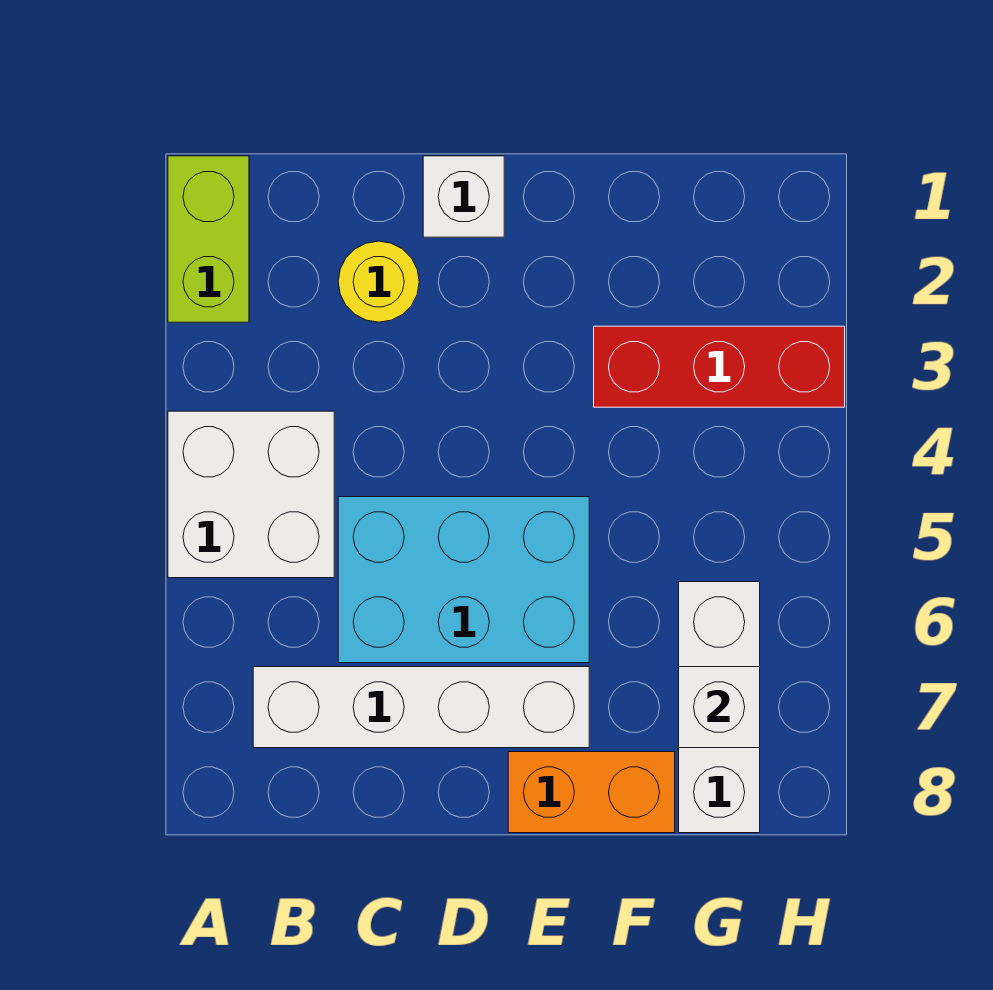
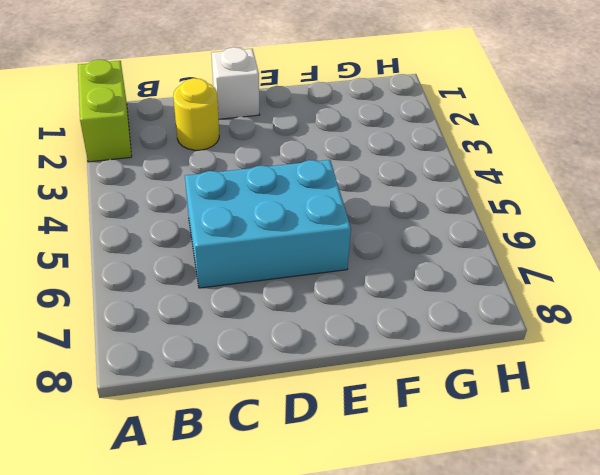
none -> white 2x2 brick [168,411,334,578]
none -> white 1x4 brick [253,667,589,748]

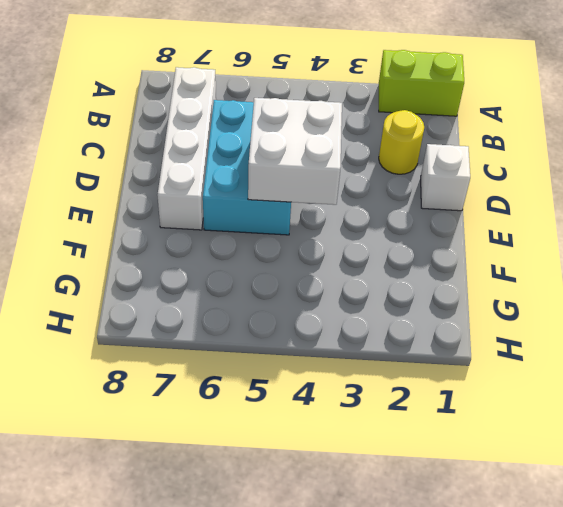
white 2x2 brick [248,98,342,205] -> white 2x2 brick moved to [168,411,334,578]
none -> orange 1x2 brick [508,752,675,833]
none -> red 1x3 brick [594,326,845,407]

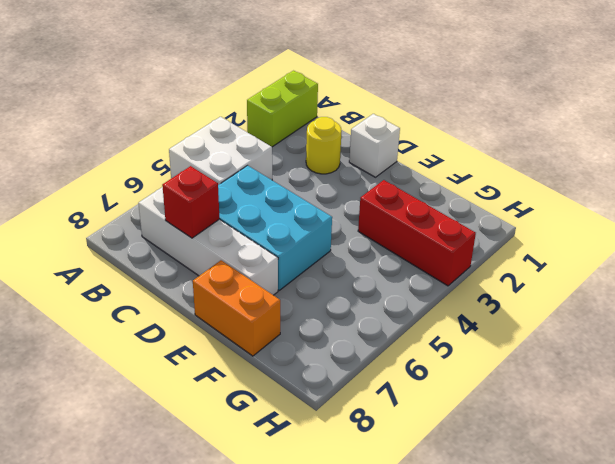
red 1x1 brick [162,166,219,238] -> none
none -> white 1x3 brick [679,582,760,833]
none -> white 1x1 brick [679,667,760,748]

